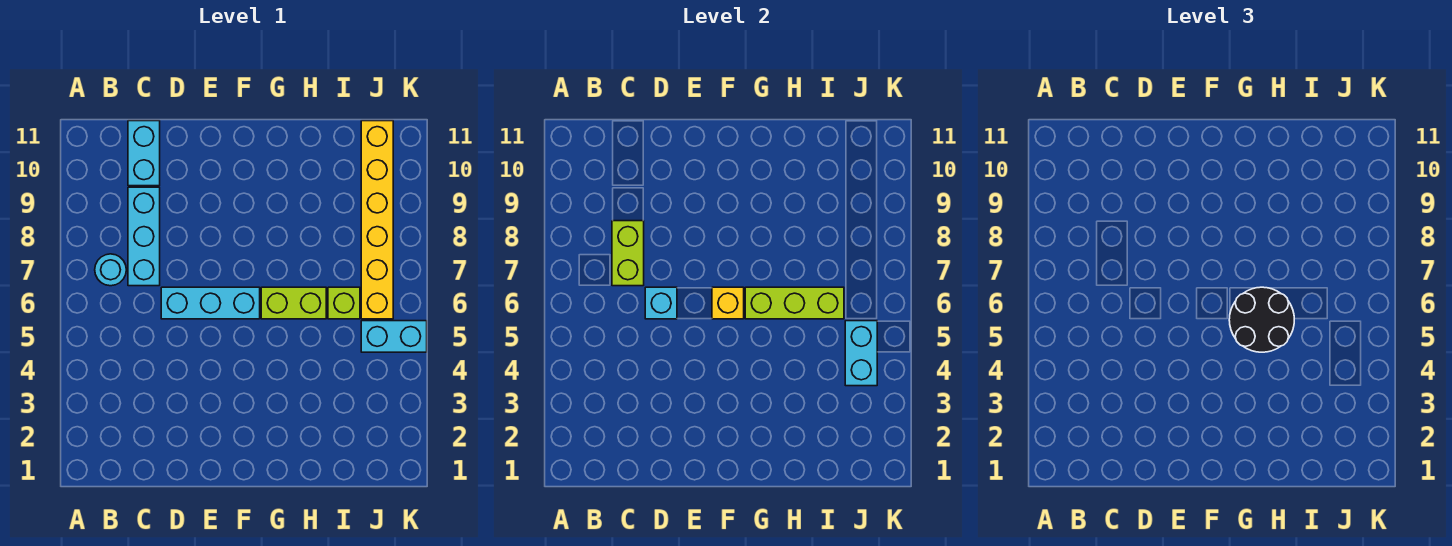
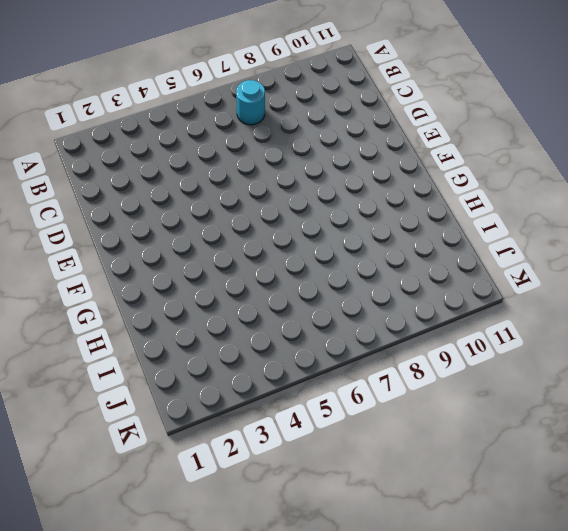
none -> cyan 1x3 brick [128,187,160,286]
none -> cyan 1x2 brick [128,121,160,186]
none -> cyan 1x3 brick [161,287,260,319]

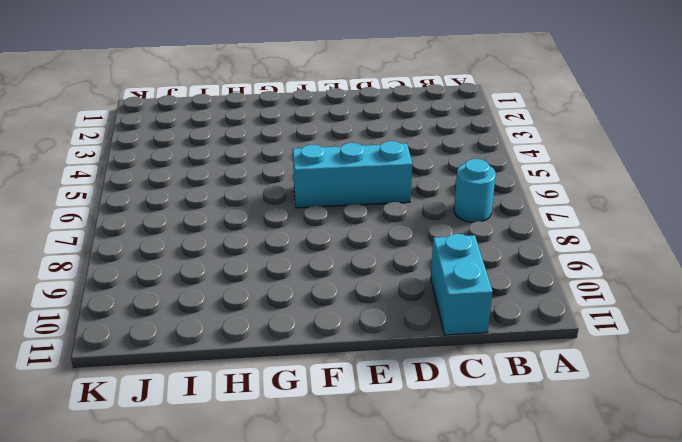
none -> cyan 1x3 brick [128,187,160,286]
none -> lime 1x2 brick [261,287,326,319]
none -> lime 1x1 brick [328,287,360,319]

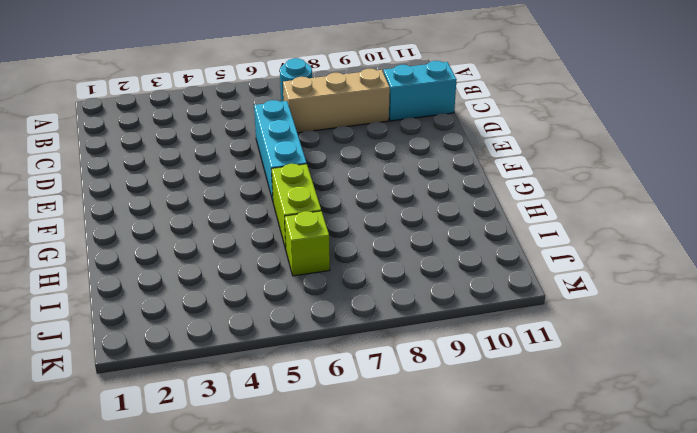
tan 1x3 brick [283,69,390,133] -> cyan 1x3 brick [128,187,160,286]
none -> cyan 1x2 brick [361,321,427,352]
none -> yellow 1x6 brick [361,121,393,319]
none -> lime 1x2 brick [612,221,644,286]

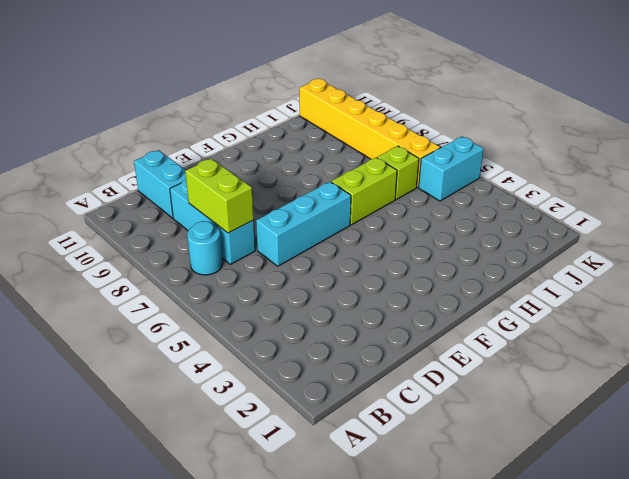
none -> cyan 1x1 brick [645,287,677,319]
none -> yellow 1x1 brick [712,287,744,319]
none -> lime 1x3 brick [745,287,844,319]

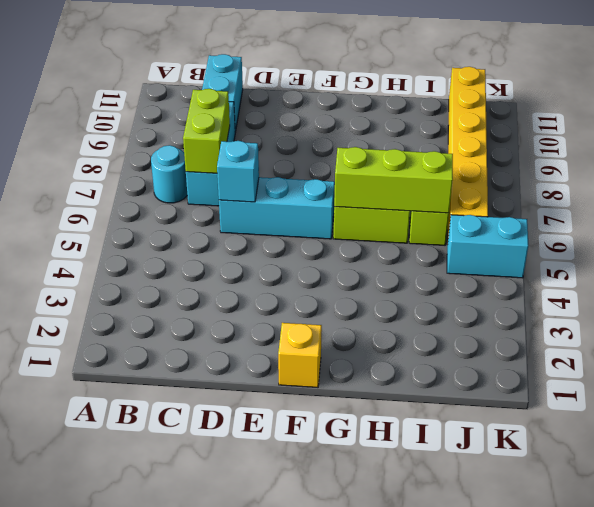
yellow 1x1 brick [278,323,322,387] -> yellow 1x1 brick moved to [712,287,744,319]
none -> cyan 1x2 brick [845,321,877,386]
none -> black 2x2 round brick [1229,287,1294,352]

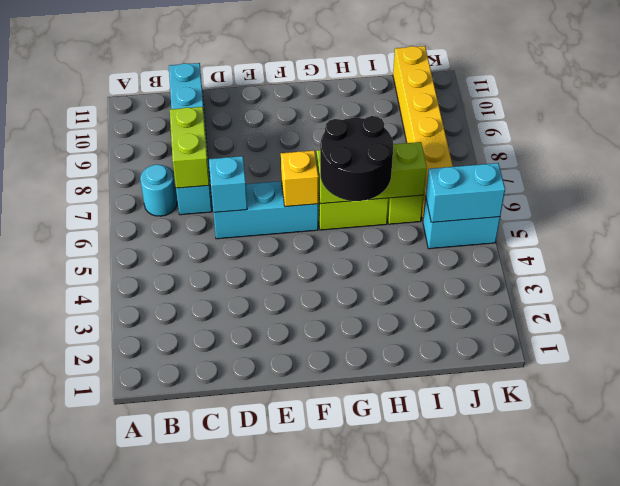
cyan 1x2 brick [426,163,505,222] -> cyan 1x2 brick turned to [845,321,877,386]

